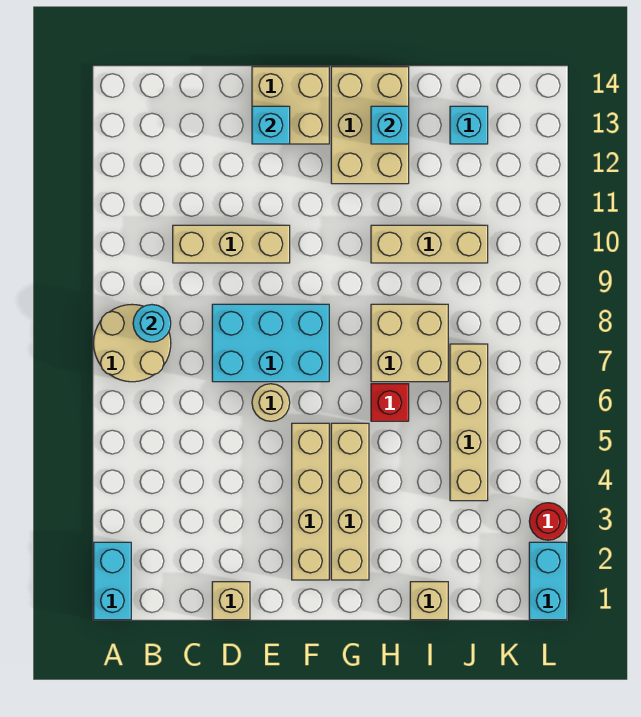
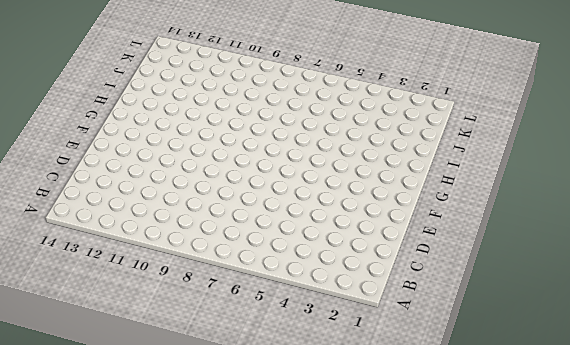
none -> cyan 1x2 brick [94,542,131,620]
none -> tan 2x2 round brick [94,304,171,382]
none -> tan 1x3 brick [173,225,290,263]

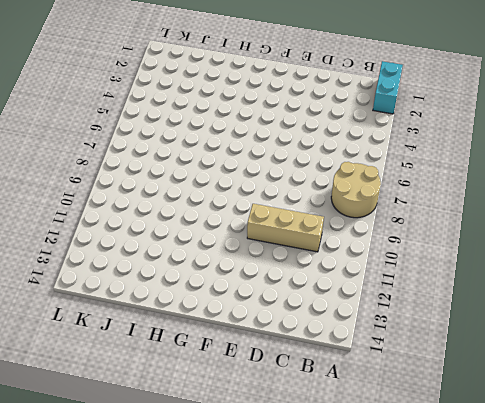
none -> tan 1x1 brick [212,582,250,620]
none -> cyan 2x3 brick [212,304,329,382]
none -> tan 1x1 round brick [252,384,290,421]

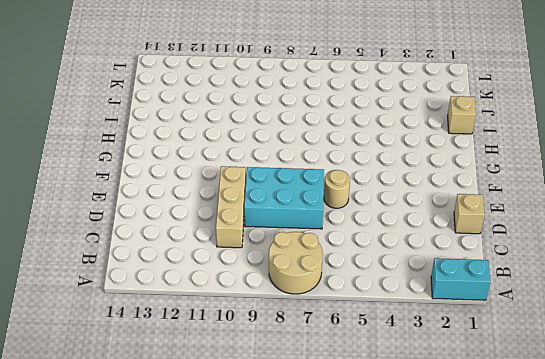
cyan 2x3 brick [244,167,324,229] -> cyan 2x3 brick turned to [212,304,329,382]
none -> tan 2x2 brick [252,67,329,144]
none -> tan 1x4 brick [292,423,329,580]
none -> tan 1x4 brick [331,423,369,580]

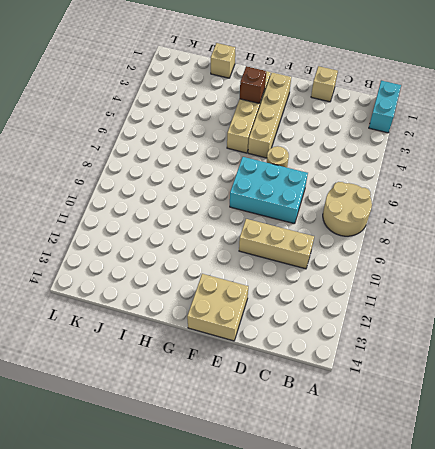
brown 1x1 brick [240,66,266,103] -> none
none -> tan 2x3 brick [331,67,409,184]
none -> red 1x1 brick [371,384,409,421]
none -> tan 2x2 brick [371,304,448,382]

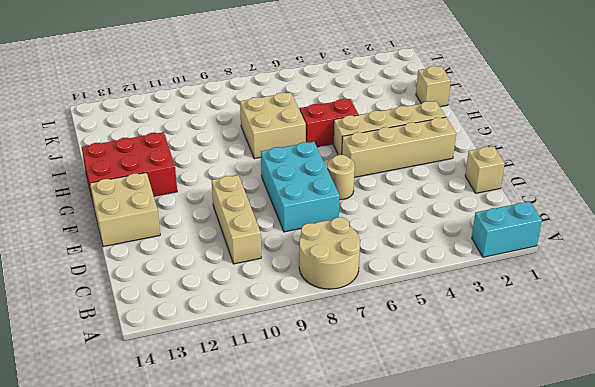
red 2x3 brick [82,132,177,202] -> tan 2x3 brick [331,67,409,184]
red 1x2 brick [300,99,358,147] -> red 1x1 brick [371,384,409,421]
none -> tan 1x3 brick [371,225,488,263]
none -> tan 1x4 brick [450,344,488,501]
none -> cyan 1x1 brick [450,106,488,144]

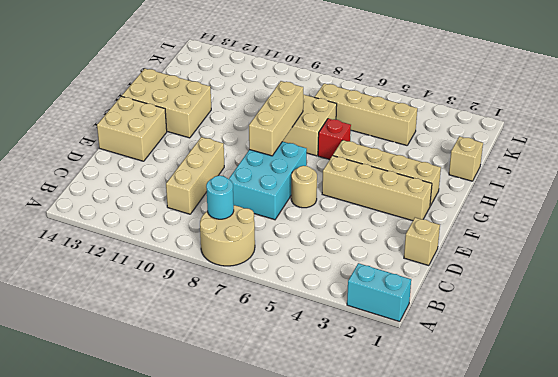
tan 1x3 brick [249,81,303,156] -> tan 1x3 brick moved to [371,225,488,263]
none -> cyan 1x1 brick [450,106,488,144]
none -> cyan 1x2 brick [529,542,567,620]
none -> red 1x1 round brick [529,503,567,540]

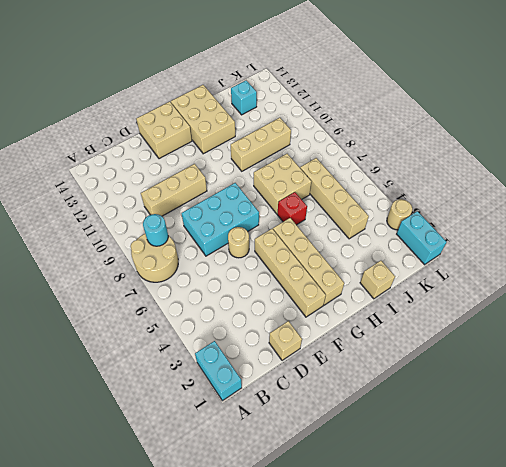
tan 1x1 round brick [387,199,412,230] -> red 1x1 round brick [529,503,567,540]
none -> cyan 1x1 brick [252,106,290,144]
none -> cyan 1x1 brick [371,106,409,144]

